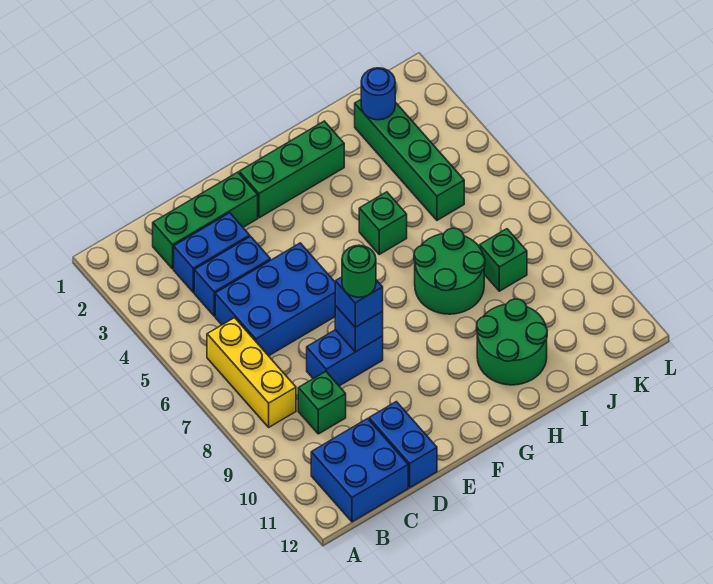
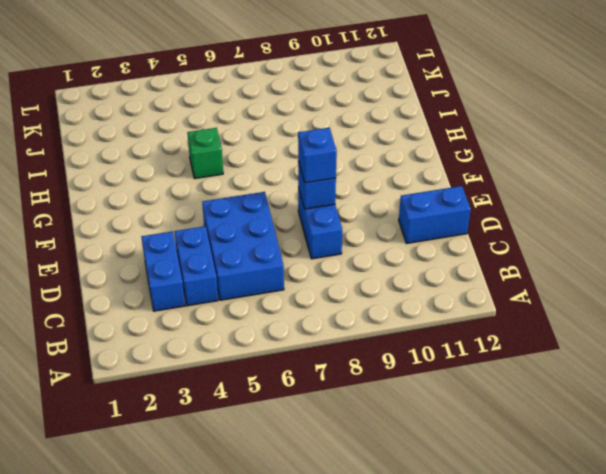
none -> yellow 1x3 brick [207,318,296,427]
none -> blue 2x2 brick [311,419,408,522]
none -> green 1x3 brick [153,172,258,269]

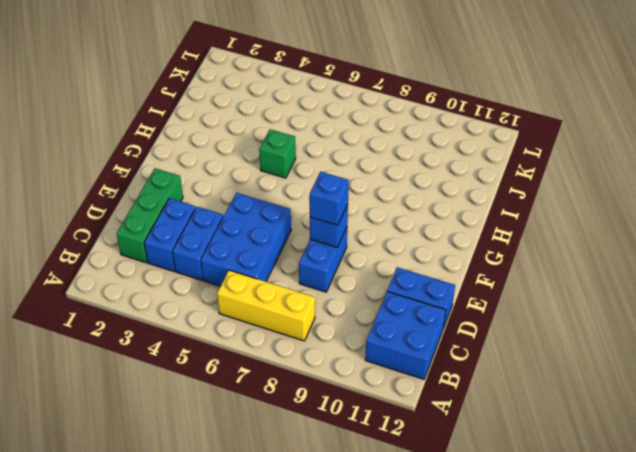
none -> green 1x1 brick [298,372,346,434]
none -> green 1x3 brick [239,121,344,218]
none -> green 2x2 round brick [414,228,485,314]

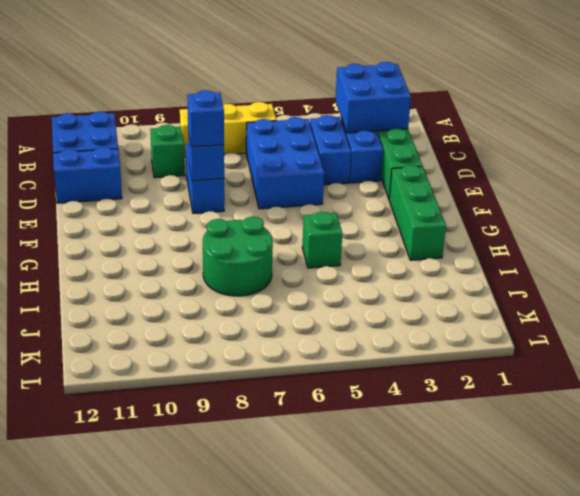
blue 2x2 brick [336,62,411,133] -> none
none -> green 2x2 round brick [477,299,547,385]
none -> green 1x4 brick [355,100,464,220]
none -> green 1x1 brick [480,229,527,291]

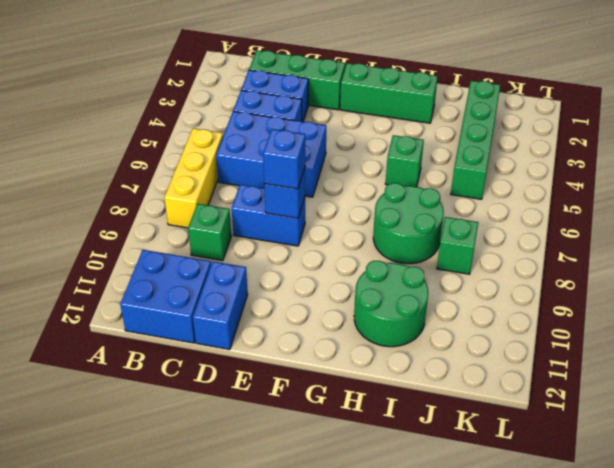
none -> blue 1x1 round brick [361,68,395,120]
none -> green 1x1 round brick [342,245,376,297]

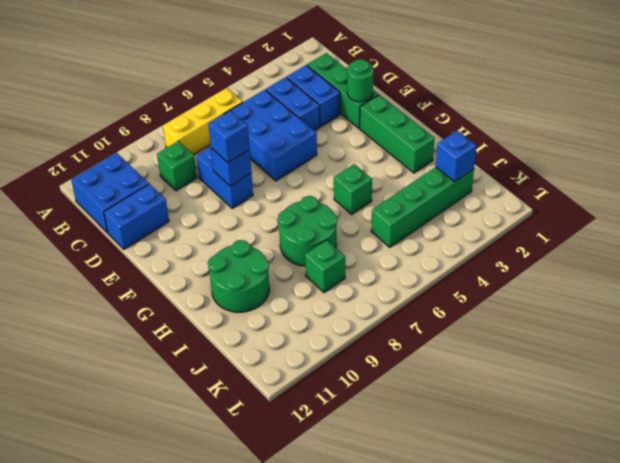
green 1x1 round brick [347,59,374,102] -> green 1x1 round brick moved to [342,245,376,297]
blue 1x1 brick [436,131,476,182] -> blue 1x1 round brick [361,68,395,120]

